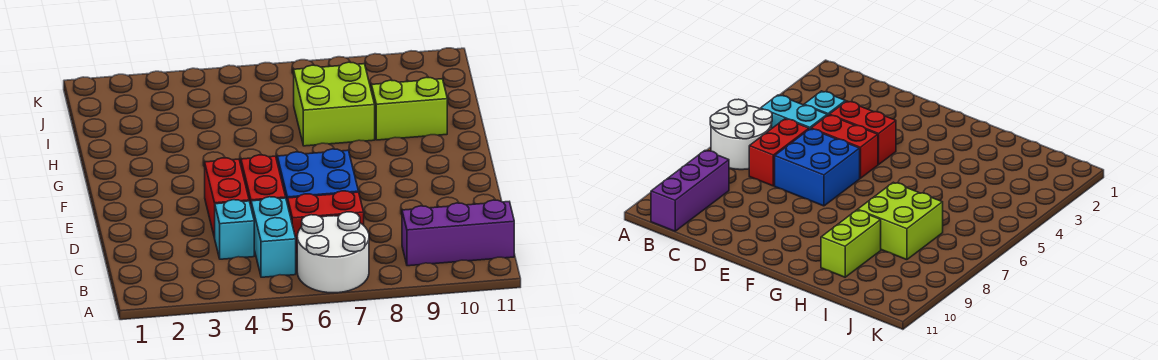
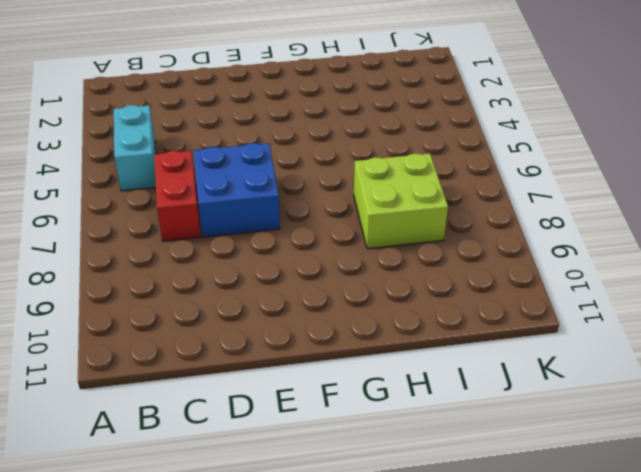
cyan 1x2 brick [114,105,156,191] -> cyan 1x2 brick turned to [251,197,296,277]
none -> white 2x2 round brick [297,212,369,293]
none -> purple 1x3 brick [402,200,514,266]

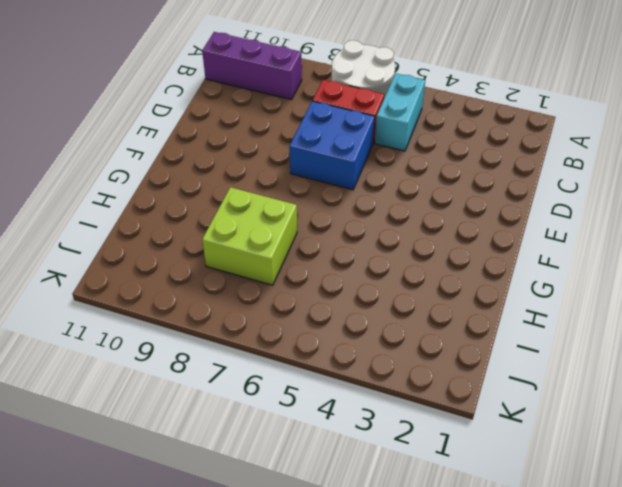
none -> cyan 1x1 brick [215,200,254,259]
none -> red 1x2 brick [205,158,249,238]

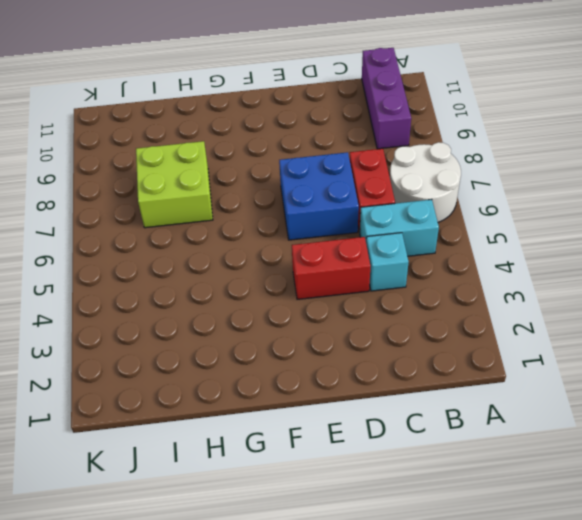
none -> red 1x2 brick [241,155,286,205]
none -> lime 1x2 brick [371,77,447,140]

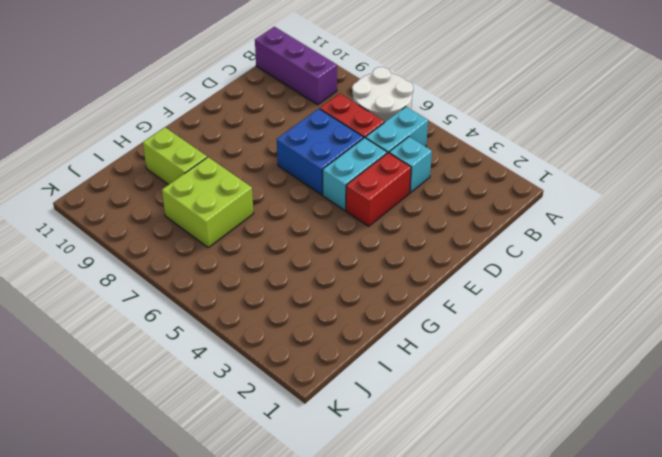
cyan 1x2 brick [323,138,387,210] -> red 1x2 brick [241,155,286,205]

